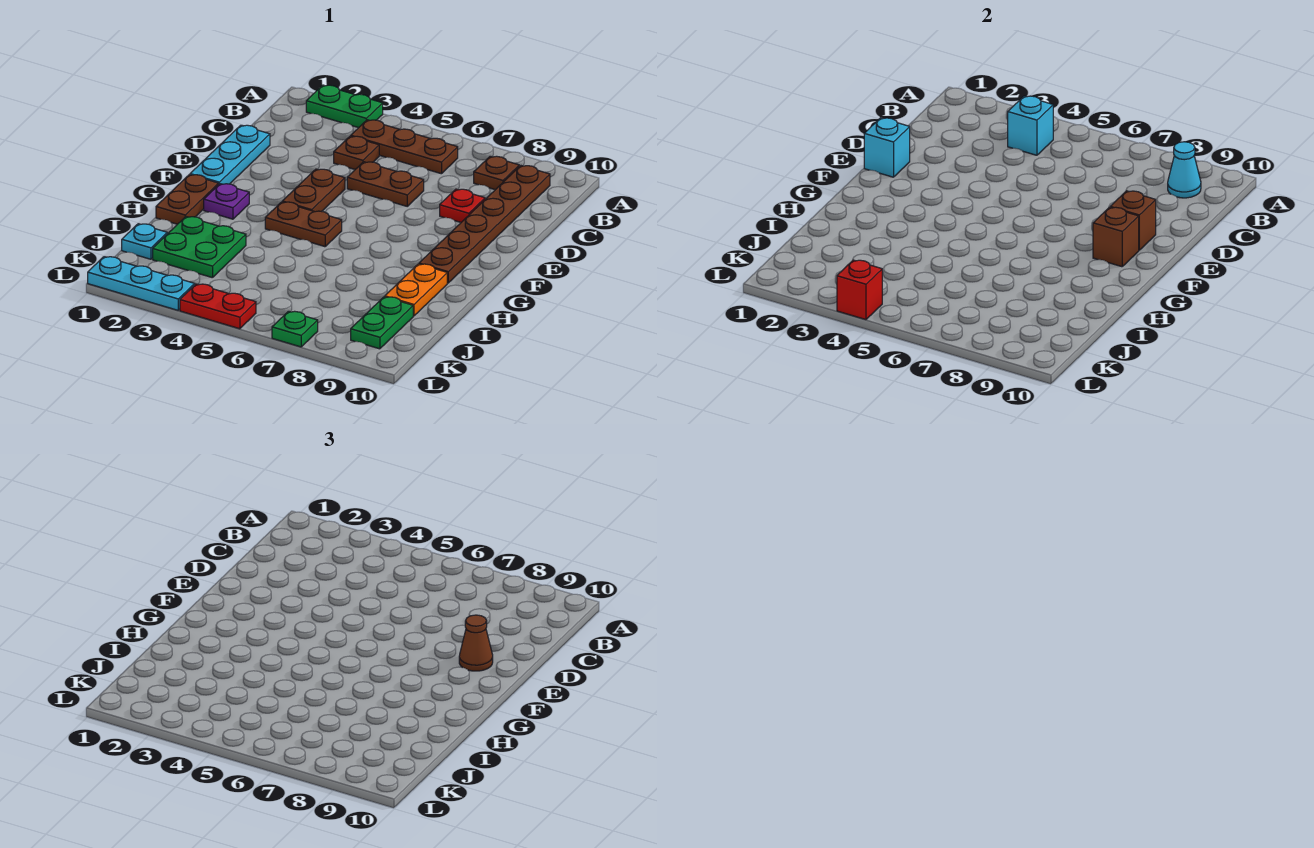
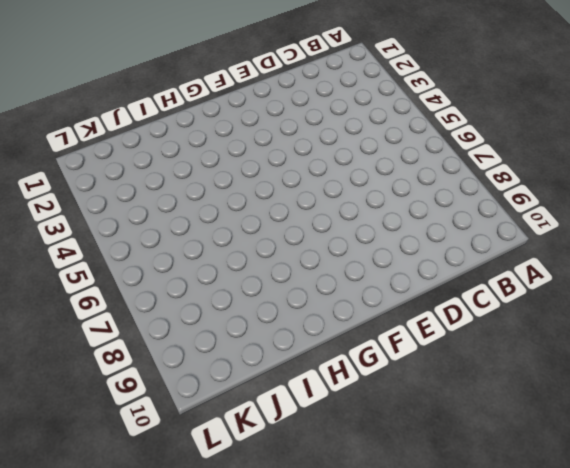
none -> green 1x2 plate [306,85,383,128]
none -> brown 1x3 plate [351,120,458,174]
none -> brown 1x1 plate [474,156,519,190]

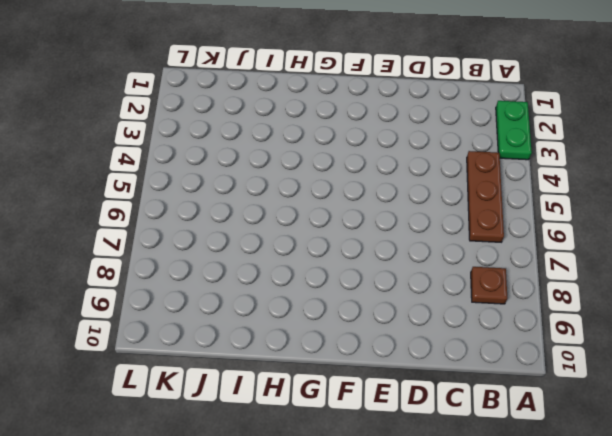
none -> brown 1x6 plate [419,166,550,283]
none -> brown 1x1 plate [334,136,379,169]
none -> cyan 1x3 plate [190,125,270,184]

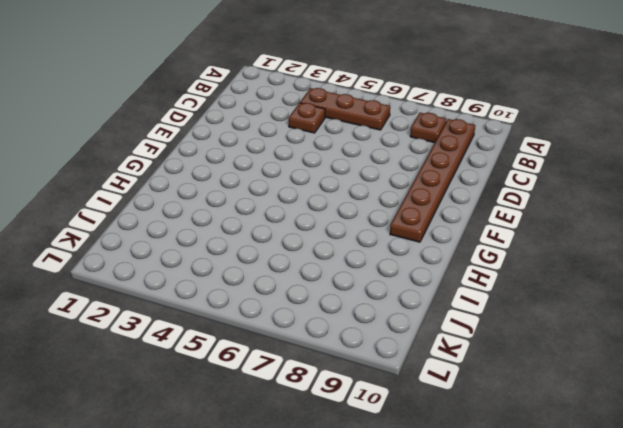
none -> green 1x2 plate [306,85,383,128]
none -> cyan 1x3 plate [190,125,270,184]
none -> brown 1x2 plate [347,162,424,206]

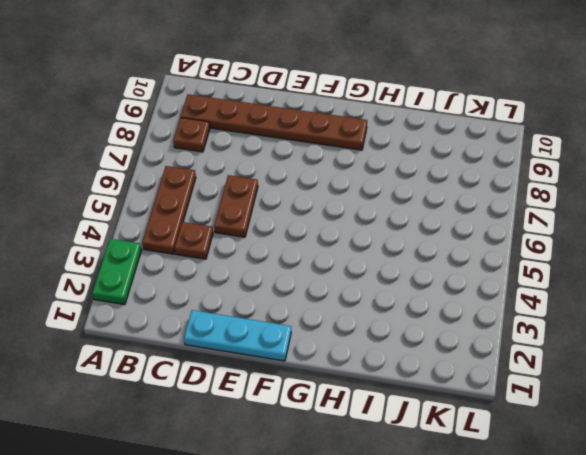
none -> red 1x1 plate [440,189,485,222]
none -> brown 1x2 plate [282,169,345,212]
none -> brown 1x2 plate [156,175,219,224]

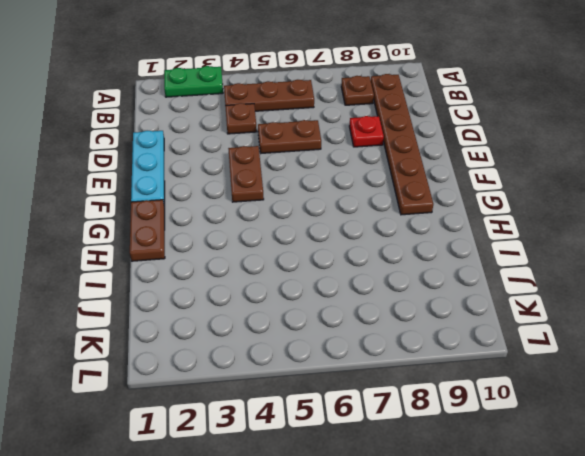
none -> purple 1x1 plate [204,184,249,219]
none -> brown 1x2 plate [265,202,342,247]
none -> orange 1x2 plate [385,264,447,316]

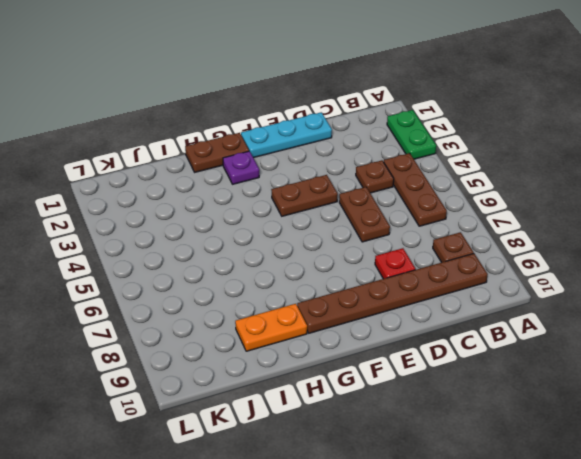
none -> brown 1x2 plate [265,202,342,247]
none -> green 2x2 plate [153,217,246,278]
none -> cyan 1x1 plate [122,224,167,259]

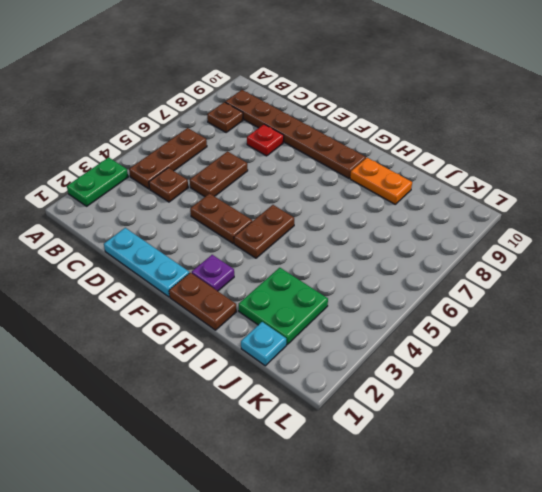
none -> green 1x2 plate [351,297,413,349]
none -> cyan 1x3 plate [88,257,195,310]
none -> red 1x2 plate [180,284,256,329]

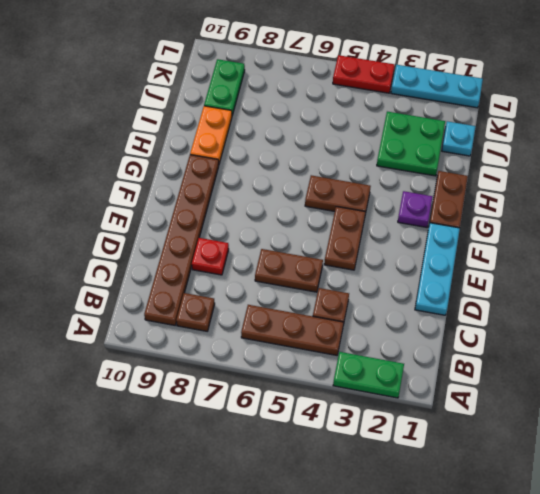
none -> green 1x1 plate [272,311,318,347]
none -> cyan 1x1 brick [1008,96,1053,155]
none -> cyan 1x1 cone [1168,142,1201,198]

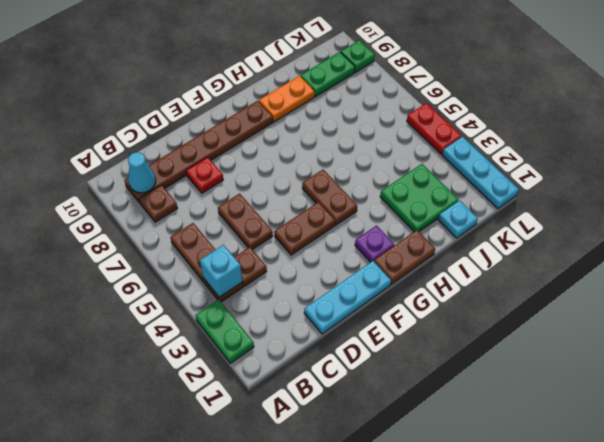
green 1x1 plate [341,40,375,72] -> green 1x1 plate moved to [272,311,318,347]
none -> cyan 1x1 brick [864,118,910,177]
none -> brown 1x1 brick [1110,191,1156,250]
none -> brown 1x1 brick [1093,207,1139,267]

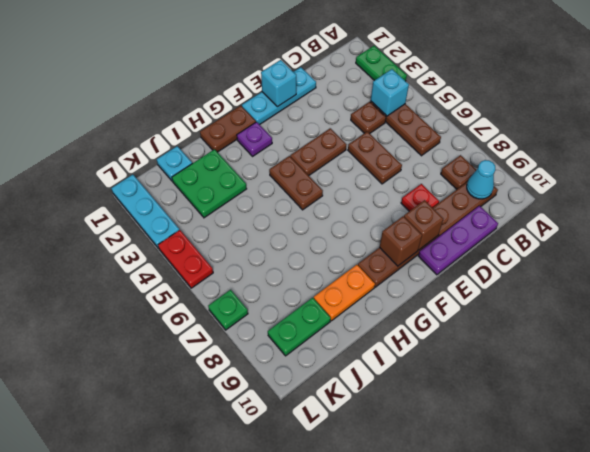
purple 1x3 plate [418,206,498,275] -> none
none -> red 1x1 brick [837,260,882,320]
none -> brown 1x1 cone [459,615,493,671]

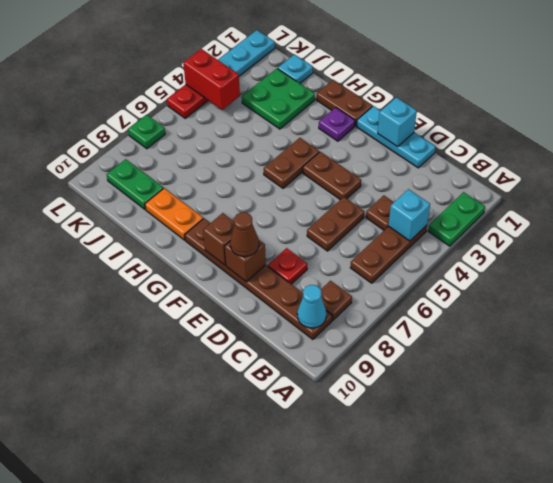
red 1x2 brick [183,49,240,110] -> red 1x1 brick [837,260,882,320]

